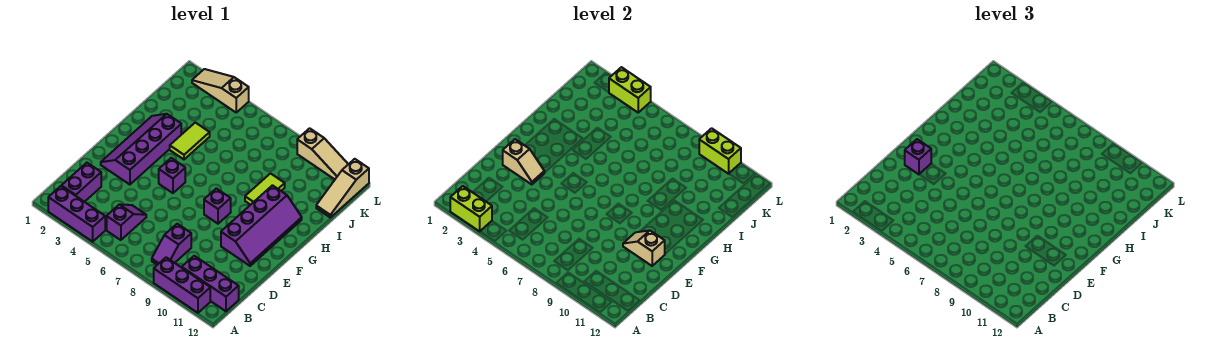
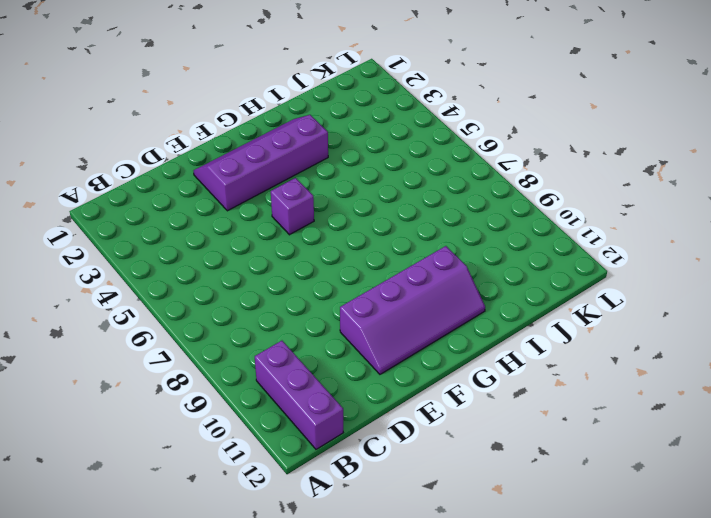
none -> purple 1x3 brick [48,186,105,242]
none -> purple 1x3 brick [154,257,210,313]
none -> purple 1x2 brick [62,163,101,202]

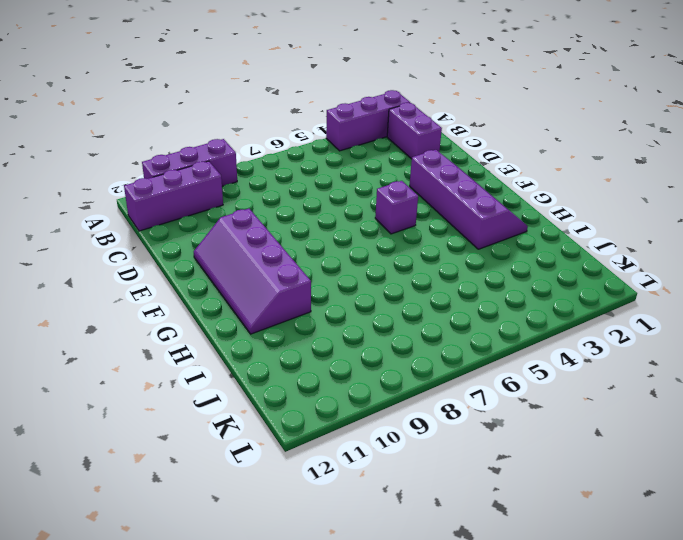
none -> purple 1x2 slope [107,204,146,240]
none -> purple 1x2 slope [152,224,191,265]
none -> purple 1x1 brick [204,188,231,224]

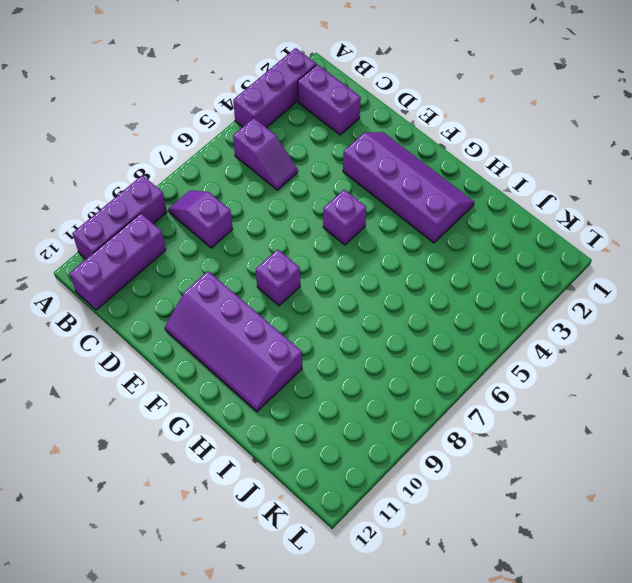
none -> lime 1x2 tile [170,123,210,159]
none -> lime 1x2 tile [245,174,285,205]
none -> tan 1x3 slope [316,159,369,217]

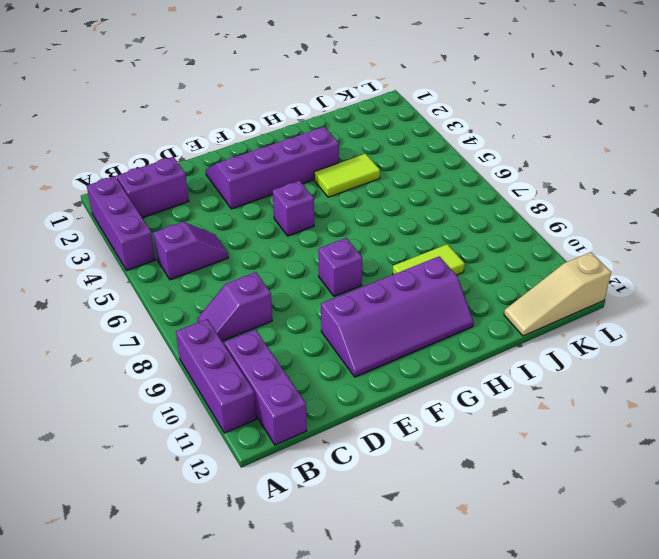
none -> tan 1x3 slope [192,69,249,112]
none -> tan 1x3 slope [297,128,348,179]
none -> lime 1x2 brick [450,186,492,231]

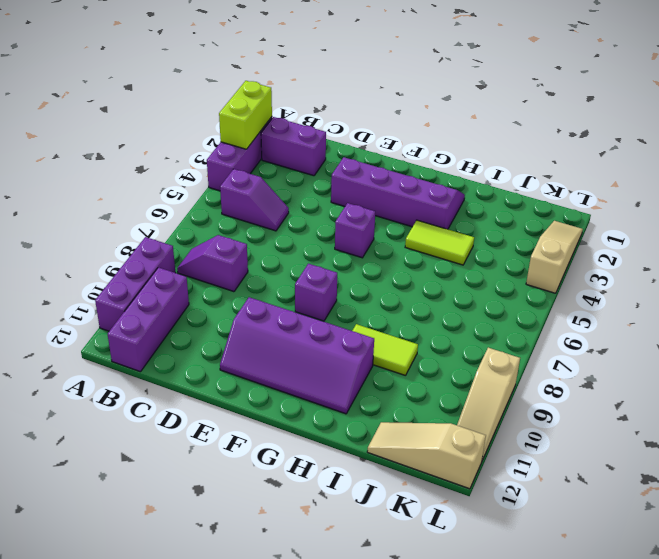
none -> tan 1x2 slope [503,139,544,185]
none -> tan 1x2 slope [623,230,665,266]
none -> lime 1x2 brick [609,67,651,112]

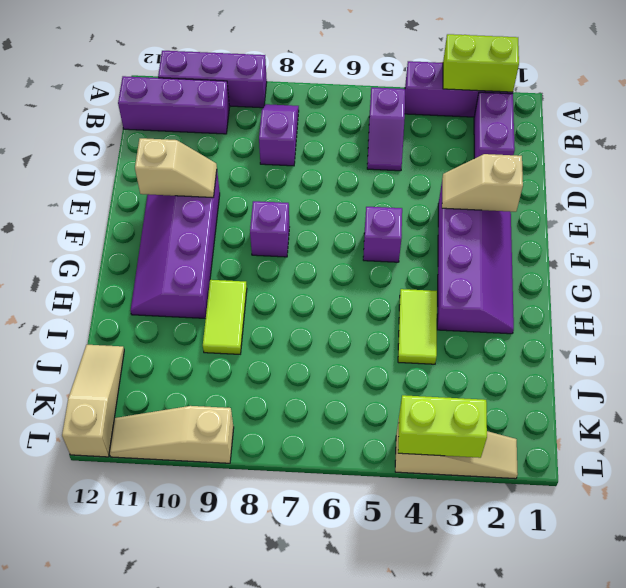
none -> lime 1x2 brick [699,128,741,174]
none -> purple 1x1 brick [905,139,931,174]

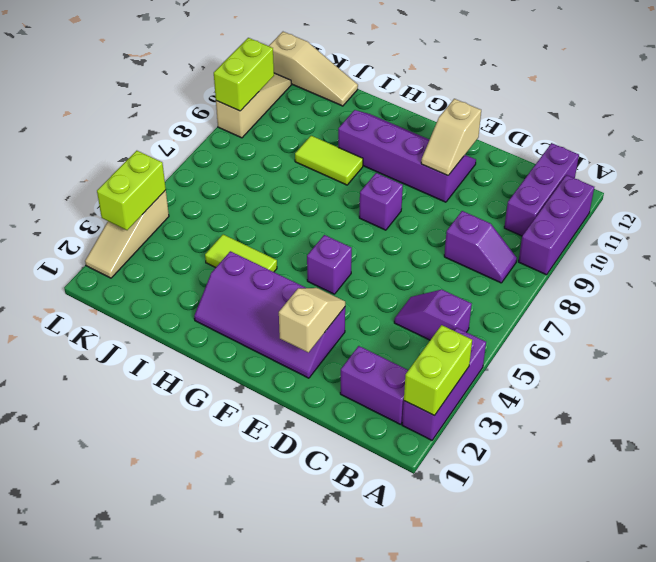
none -> purple 1x1 brick [905,139,931,174]

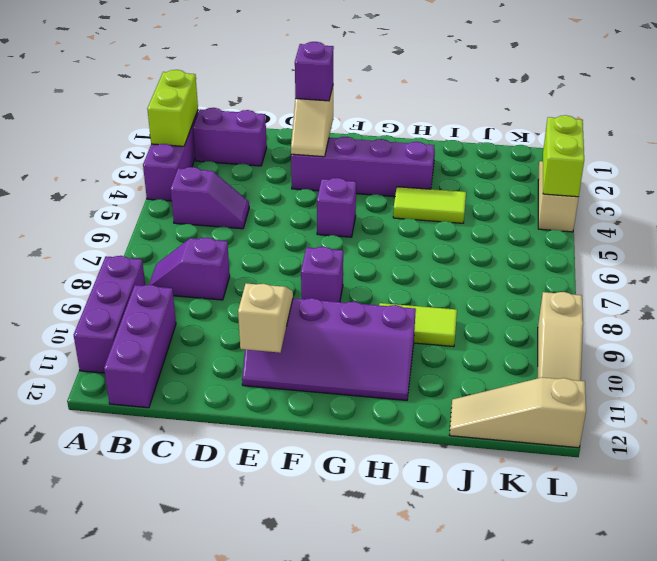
none -> lime 1x2 brick [699,128,741,174]

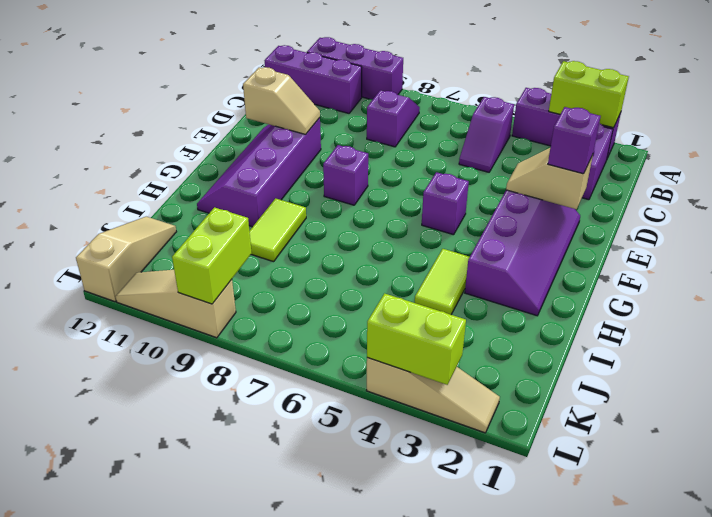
lime 1x2 brick [172,207,252,304] -> lime 1x2 brick turned to [699,128,741,174]

